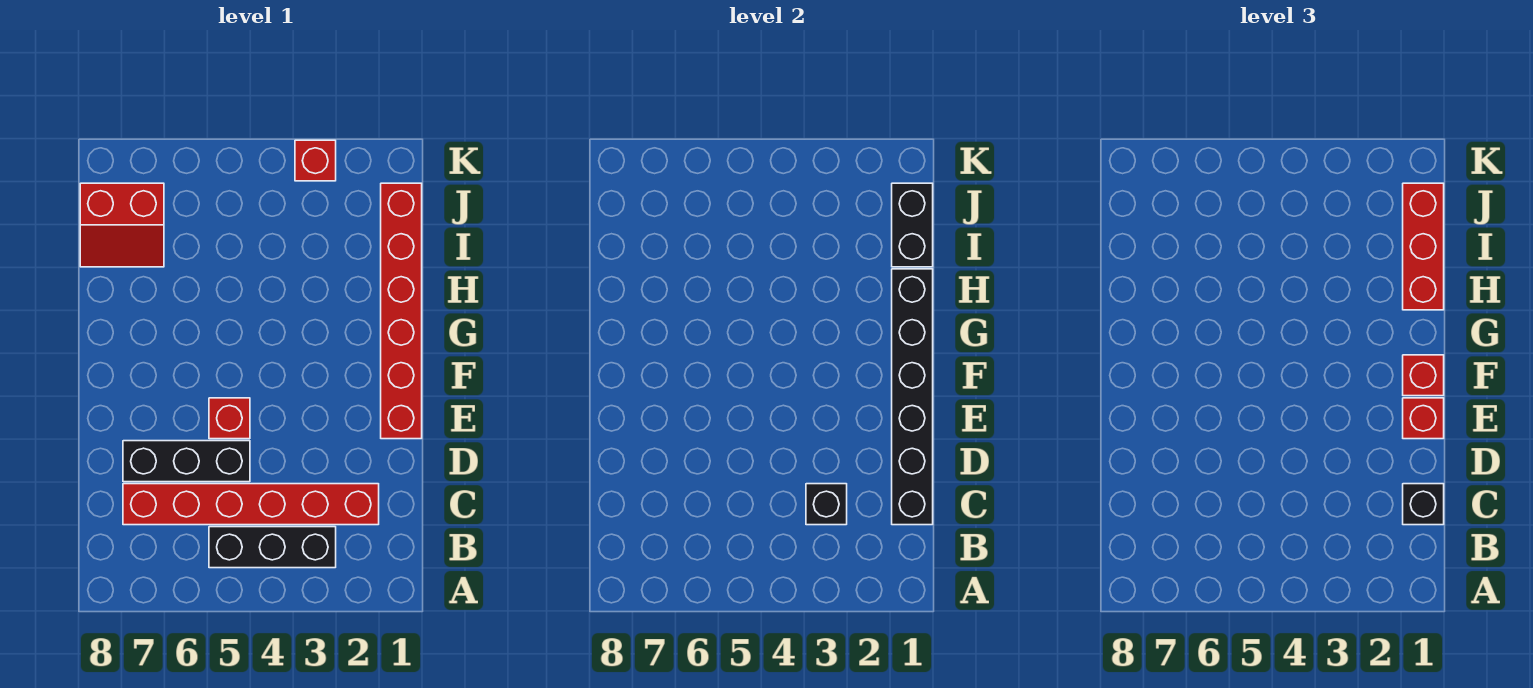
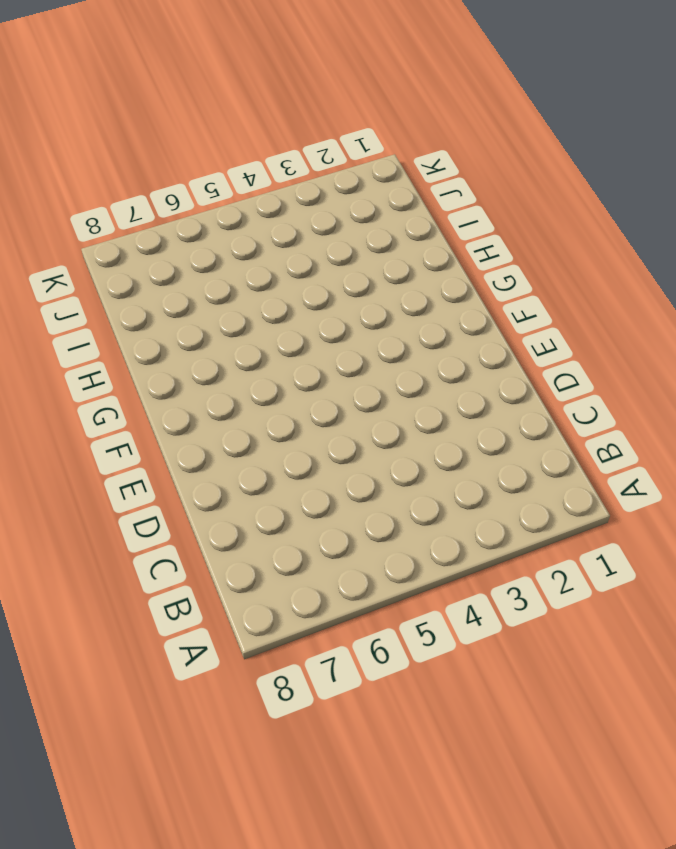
none -> black 1x3 brick [209,527,336,568]
none -> red 1x6 brick [123,484,379,525]
none -> black 1x3 brick [123,441,250,482]

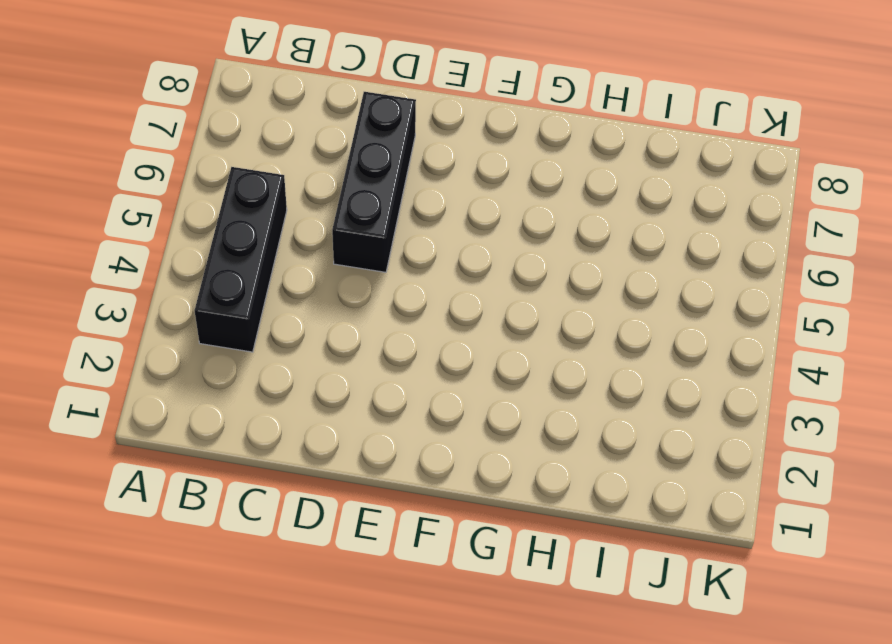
none -> red 1x6 brick [123,484,379,525]
none -> red 1x6 brick [381,183,422,439]
none -> red 1x1 brick [209,398,250,439]

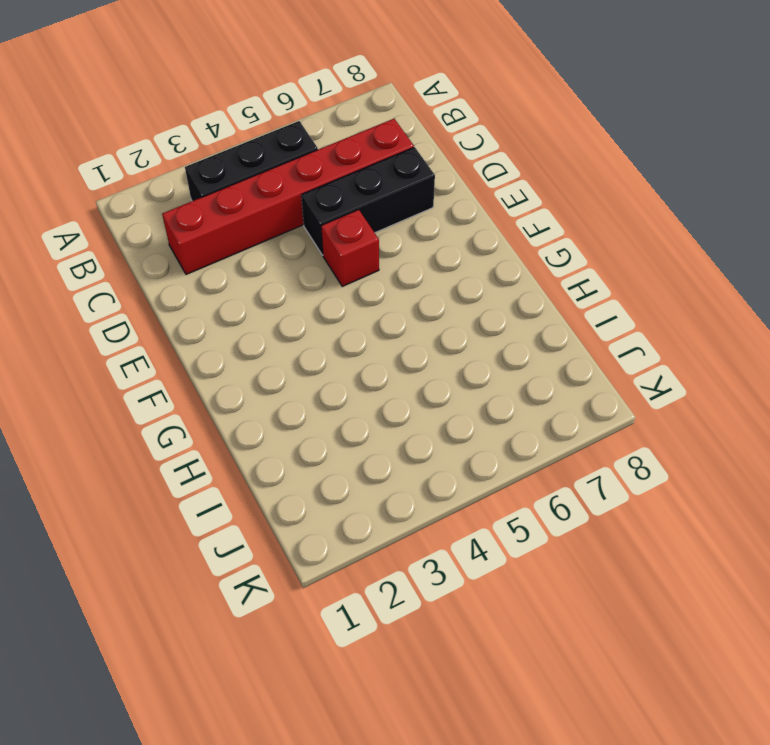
none -> red 1x6 brick [381,183,422,439]
none -> red 2x2 slope [80,183,164,267]
none -> red 1x1 brick [295,140,336,181]

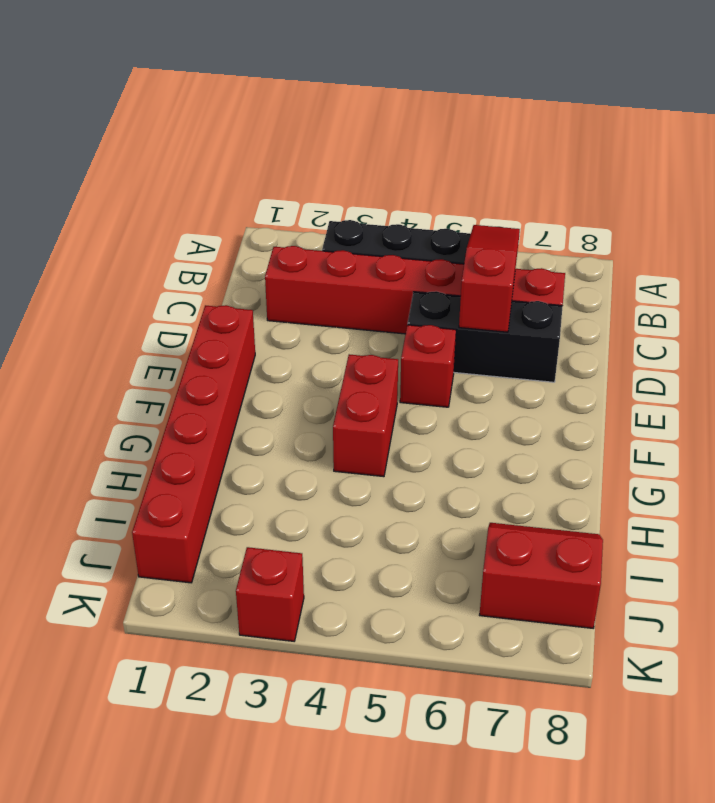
red 1x3 slope [459,225,520,332] -> none
red 1x2 brick [333,354,398,477] -> none
none -> black 1x6 brick [892,269,933,525]
none -> black 1x1 brick [806,484,847,525]
none -> black 1x2 brick [892,183,933,267]

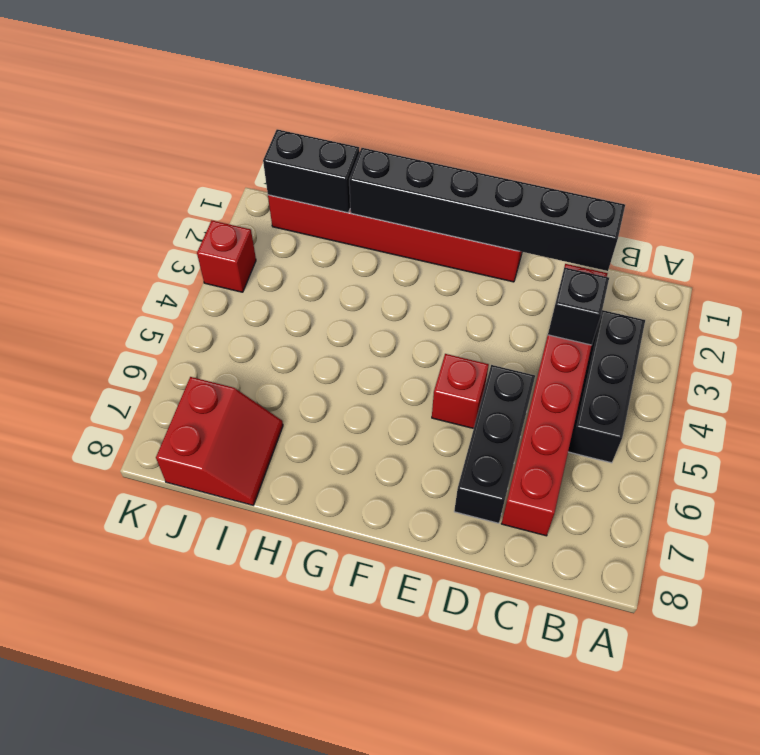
none -> black 1x1 brick [1403,484,1444,525]
none -> red 1x1 brick [1403,398,1444,439]
none -> red 1x1 brick [1403,355,1444,396]

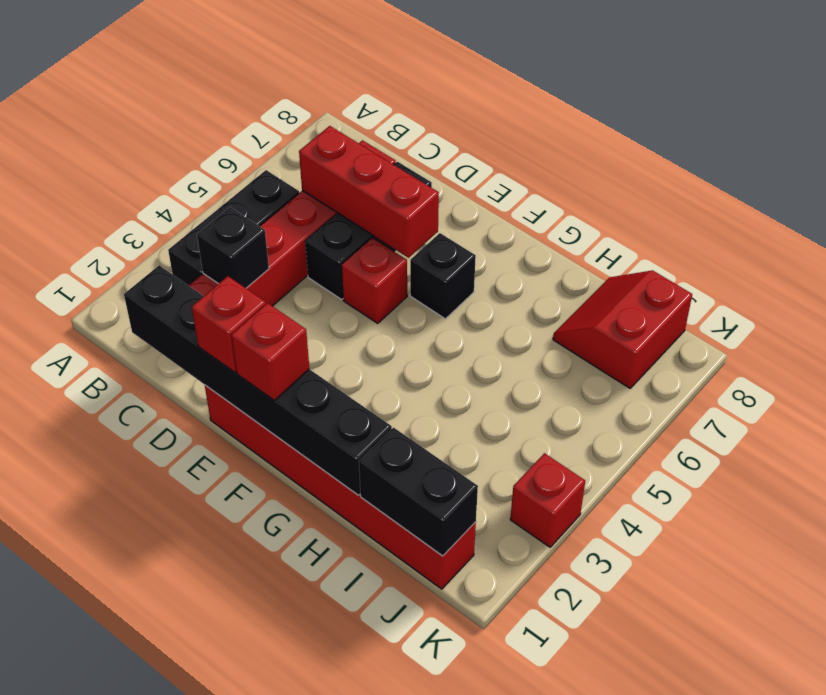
red 1x3 brick [299,126,439,258] -> red 1x3 brick moved to [1403,183,1444,310]
black 1x1 brick [410,233,476,319] -> black 1x1 brick moved to [1403,484,1444,525]

